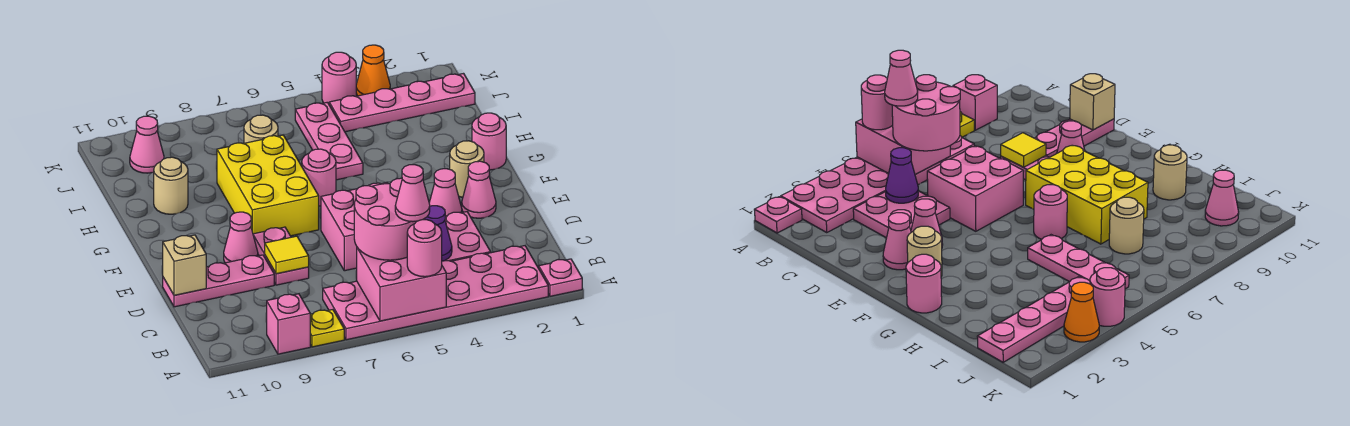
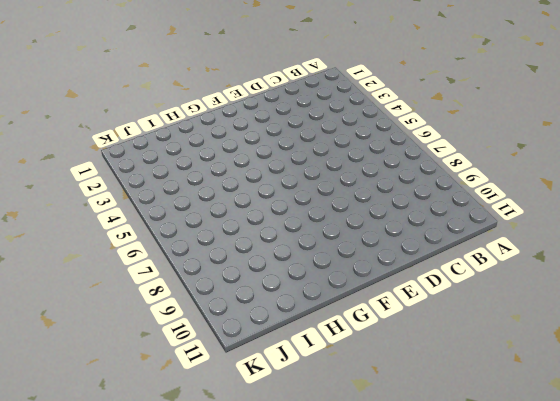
none -> pink 1x1 plate [539,259,582,296]
none -> pink 2x6 plate [323,246,548,340]
none -> yellow 1x1 plate [310,310,344,347]

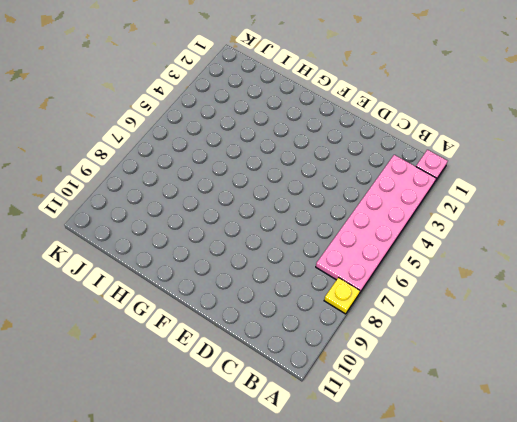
none -> pink 1x1 brick [267,294,310,354]
none -> pink 2x2 plate [445,212,491,261]
none -> pink 2x2 brick [321,183,388,271]

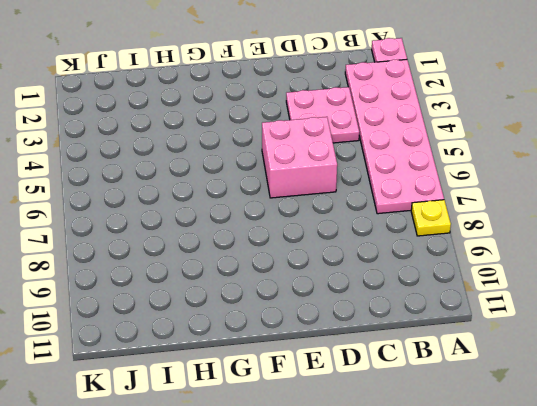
none -> pink 1x1 brick [267,294,310,354]
none -> pink 1x2 plate [253,227,309,285]
none -> pink 1x3 plate [163,255,274,307]

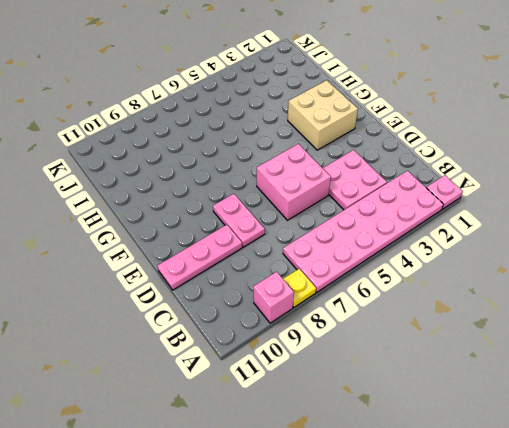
tan 2x2 brick [288,80,358,150] -> tan 1x1 round brick [450,141,484,197]
none -> pink 1x1 cone [462,161,496,218]
none -> pink 1x1 cone [429,169,462,216]
none -> pink 1x1 cone [224,212,258,263]

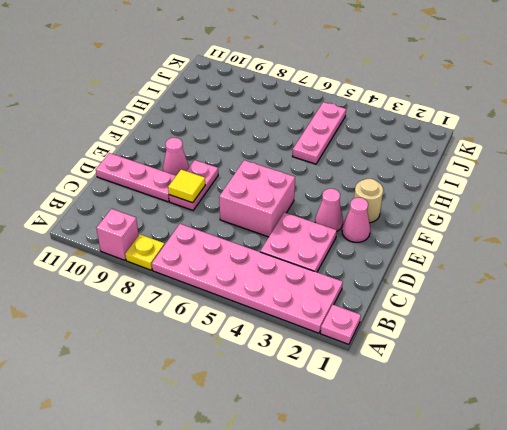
none -> yellow 2x3 brick [217,135,319,236]
none -> pink 1x1 round brick [472,113,506,170]
none -> pink 1x1 round brick [302,149,336,206]

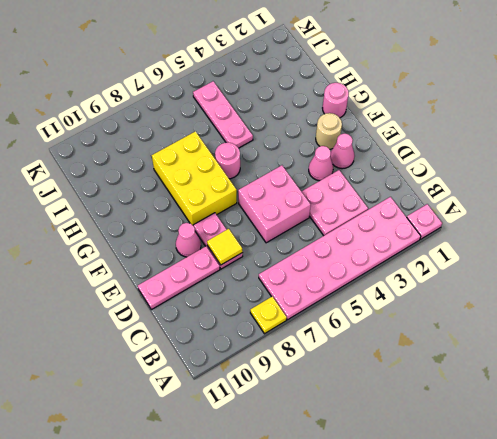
none -> pink 1x1 brick [267,294,310,354]
none -> tan 1x1 round brick [154,157,188,214]
none -> tan 1x1 round brick [244,115,278,143]

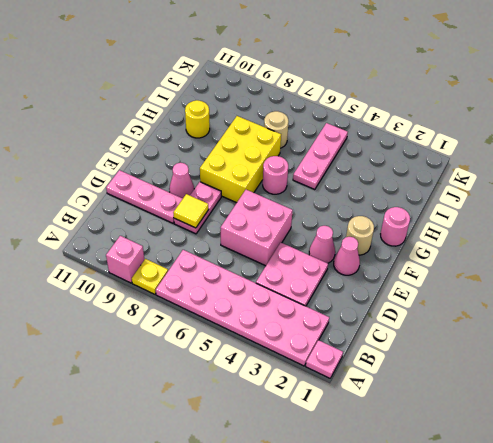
yellow 1x1 round brick [185,100,210,138] -> tan 1x1 round brick [154,157,188,214]
none -> pink 1x4 plate [329,74,475,132]
none -> pink 1x1 cone [130,116,164,173]
none -> orange 1x1 cone [356,45,390,96]

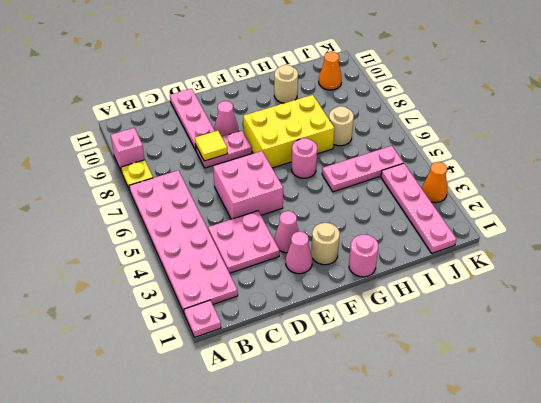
orange 1x1 cone [319,52,342,90] -> pink 1x1 cone [130,116,164,173]
none -> pink 1x1 round brick [322,52,356,104]
none -> pink 2x2 brick [357,247,446,321]
none -> purple 1x1 cone [425,206,452,261]

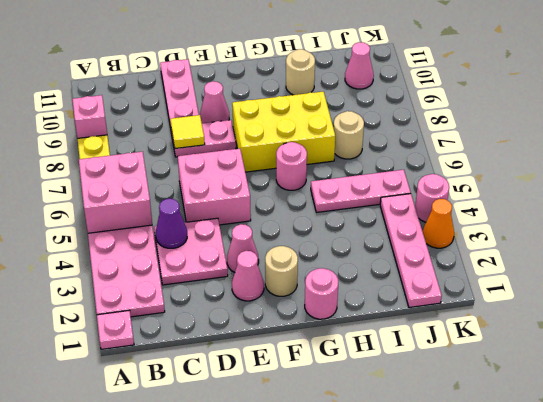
none -> tan 1x1 brick [163,235,206,295]
none -> pink 1x1 round brick [407,220,442,277]
none -> pink 2x2 round brick [354,178,425,260]

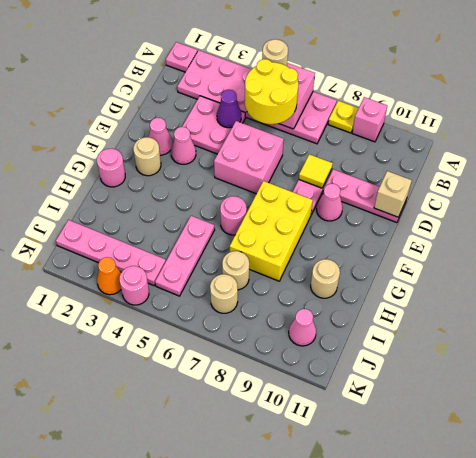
tan 1x1 round brick [262,39,288,66] -> pink 1x1 round brick [407,220,442,277]
yellow 2x2 round brick [245,59,298,124] -> pink 2x2 round brick [354,178,425,260]
tan 1x1 round brick [210,274,238,313] -> none
none -> pink 1x1 cone [395,165,430,222]

